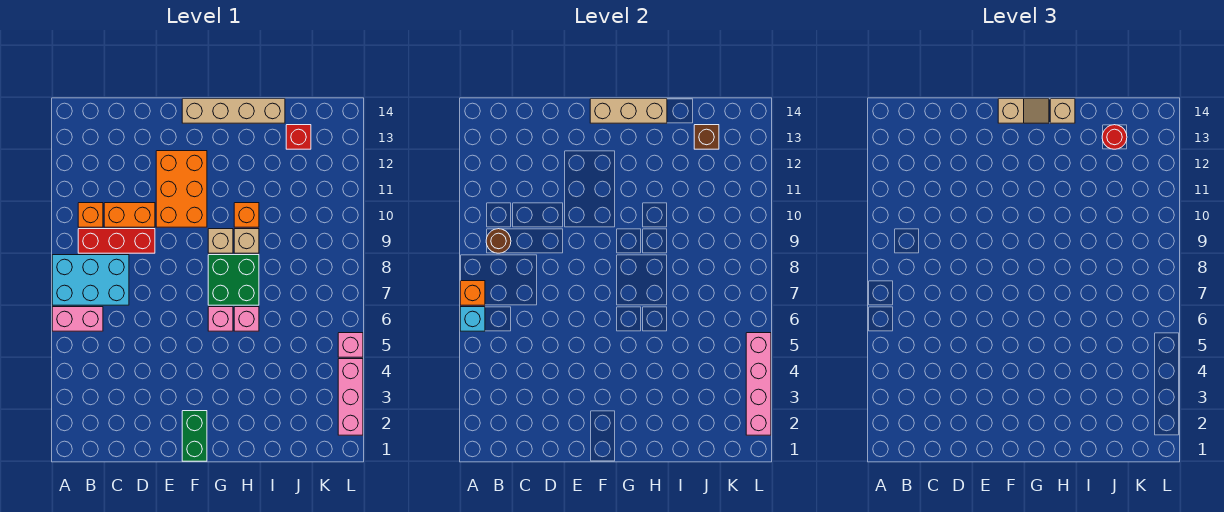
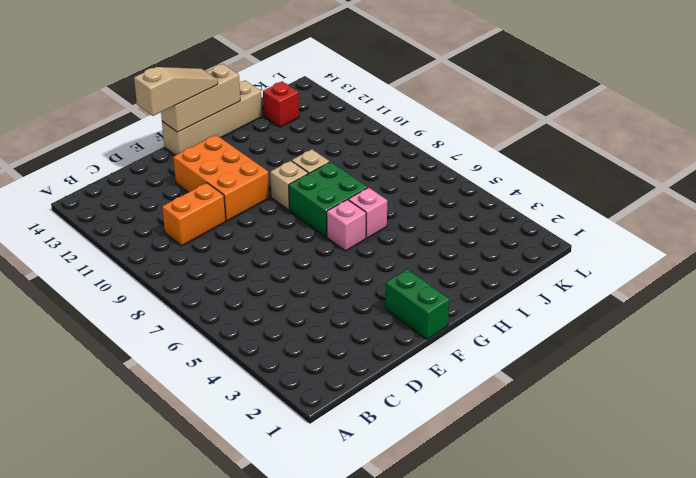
tan 1x3 slope [134,67,218,116] -> tan 1x2 slope [998,99,1049,123]
none -> pink 1x2 brick [52,307,103,331]
none -> cyan 2x3 brick [52,255,129,305]
none -> red 1x3 brick [78,229,155,253]

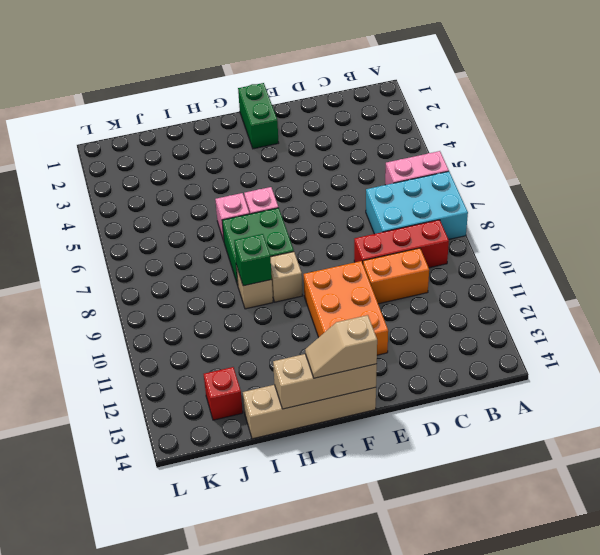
green 1x1 brick [234,234,272,286] -> none
none -> orange 1x1 brick [78,203,103,227]
none -> orange 1x1 brick [234,203,259,227]
none -> pink 1x3 brick [338,359,363,435]

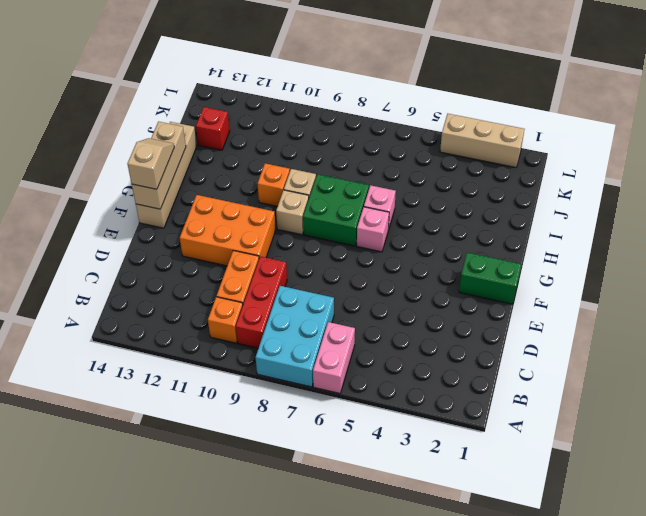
tan 1x3 brick [440,114,525,167] -> pink 1x3 brick [338,359,363,435]
none -> pink 1x1 brick [338,333,363,357]
none -> cyan 1x1 brick [460,307,485,331]
none -> orange 1x1 brick [460,281,485,305]

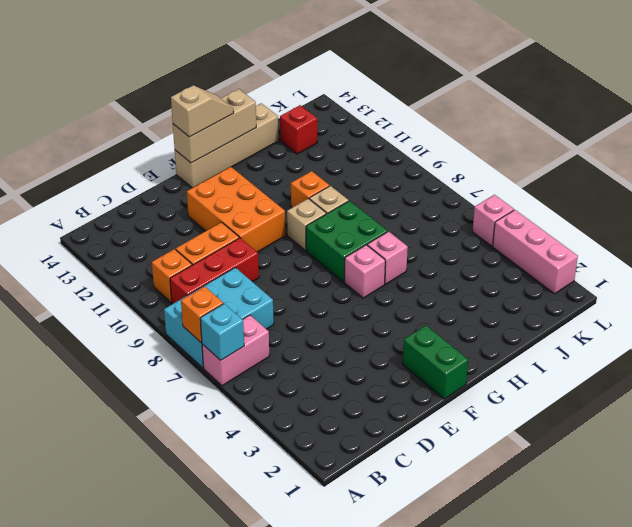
none -> brown 1x1 round brick [486,229,511,253]
none -> brown 1x1 brick [694,125,719,149]
none -> pink 1x4 brick [746,333,771,435]

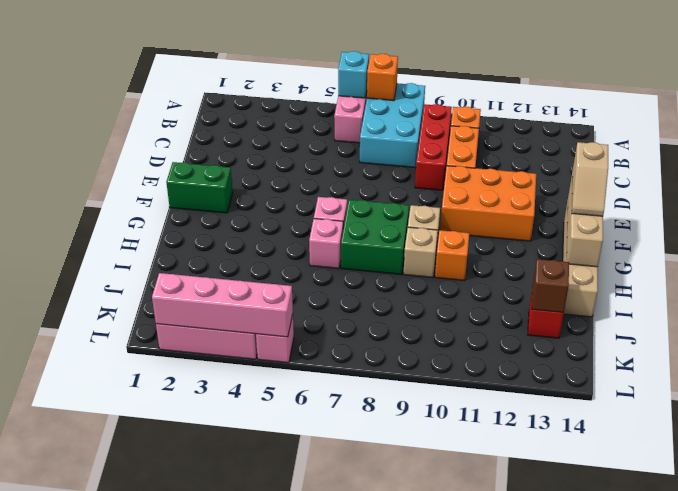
none -> brown 1x1 round brick [486,229,511,253]
none -> tan 1x1 brick [1050,99,1075,123]
none -> red 1x1 round brick [1102,125,1127,149]

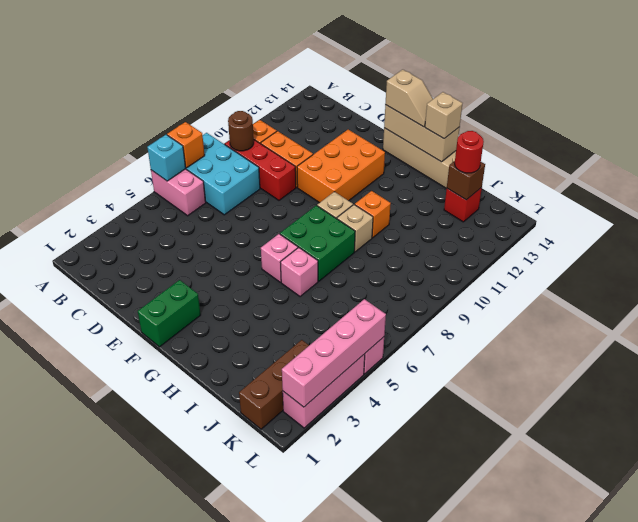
brown 1x3 brick [239,340,309,429] -> none

